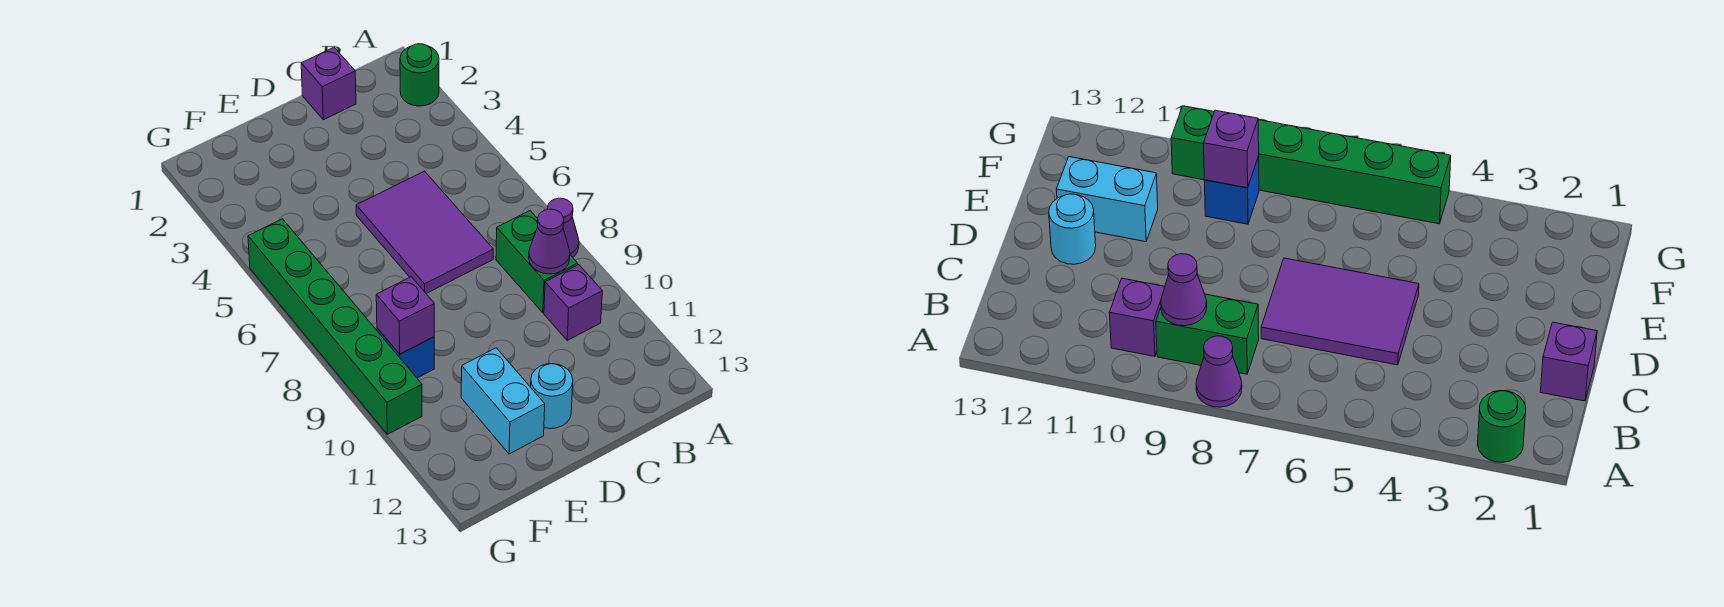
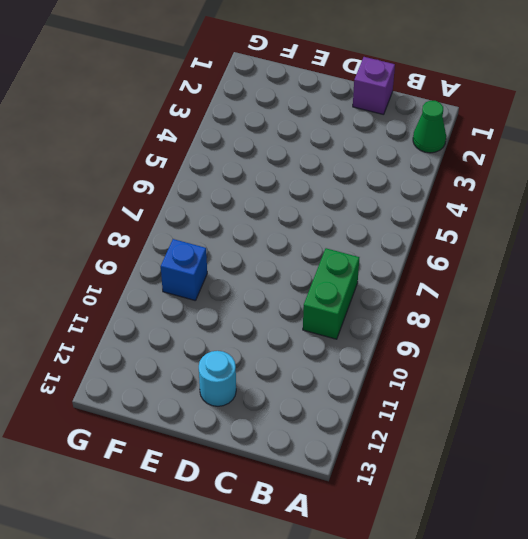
green 1x1 cone [413,101,446,153] -> green 1x1 round brick [400,44,439,106]
none -> purple 1x1 cone [547,198,579,257]
none -> purple 1x1 brick [544,265,602,340]
none -> purple 2x3 tile [356,171,493,294]

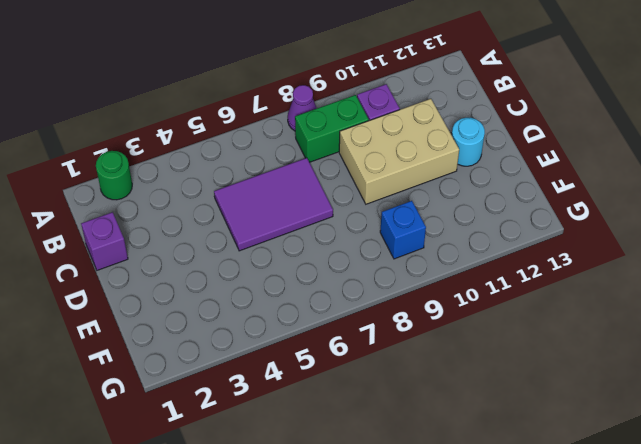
tan 2x3 brick [339,99,459,204] -> none
none -> cyan 1x2 brick [461,348,545,454]
none -> green 1x6 brick [248,219,422,434]
none -> purple 1x1 cone [529,209,570,274]

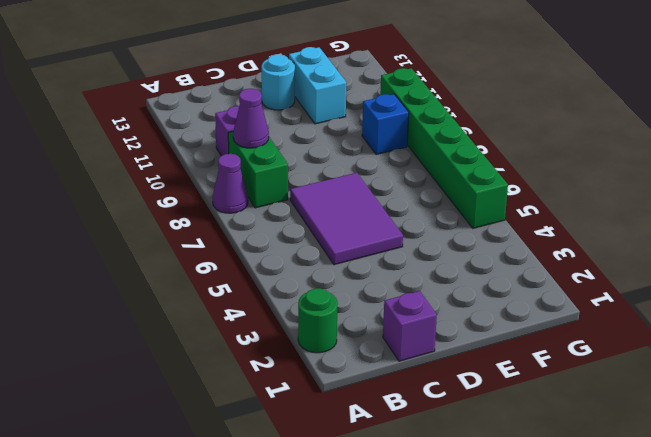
none -> purple 1x1 brick [376,277,434,354]

